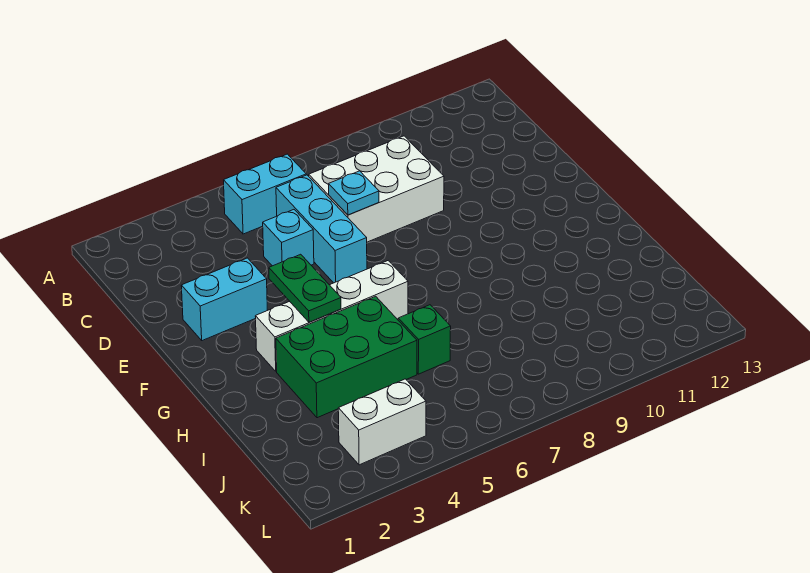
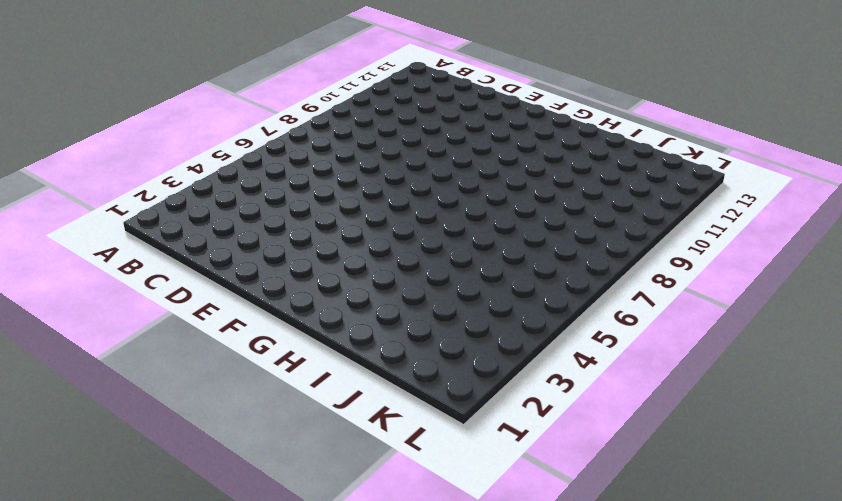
none -> cyan 1x2 brick [224,154,306,234]
none -> cyan 1x3 brick [276,175,367,283]

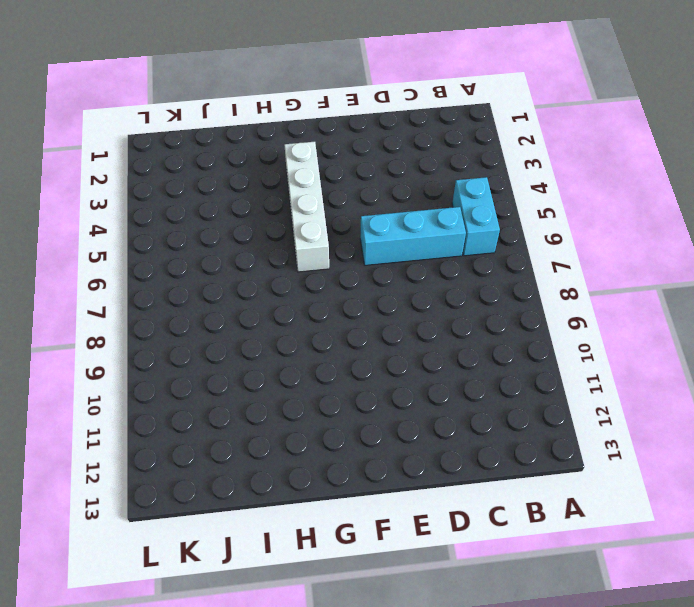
none -> white 2x3 brick [309,136,444,242]
none -> cyan 1x1 brick [263,210,314,266]

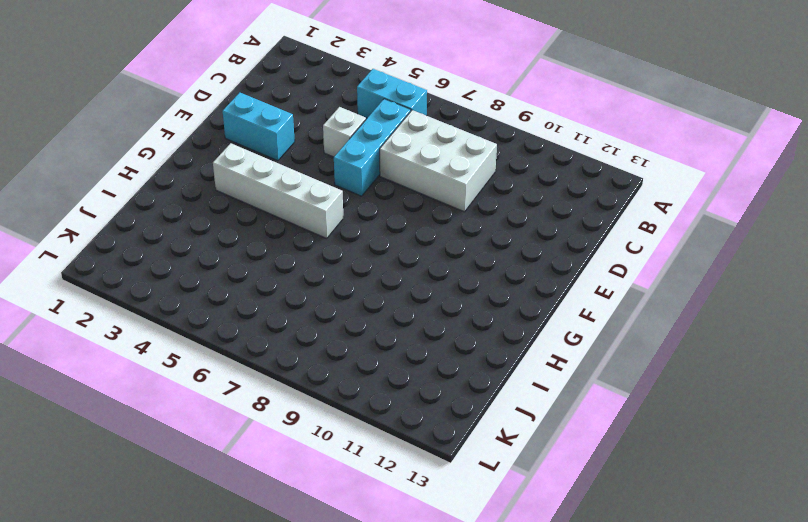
white 1x1 brick [323,107,366,157] -> cyan 1x1 brick [263,210,314,266]
none -> green 2x3 brick [276,296,417,418]
none -> green 1x1 brick [398,305,451,374]

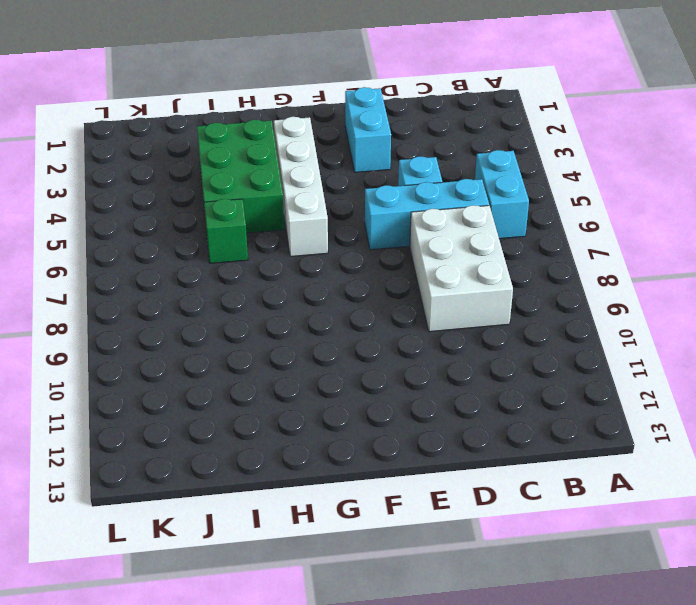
none -> white 1x2 brick [338,379,426,465]
none -> cyan 1x1 plate [329,171,379,215]

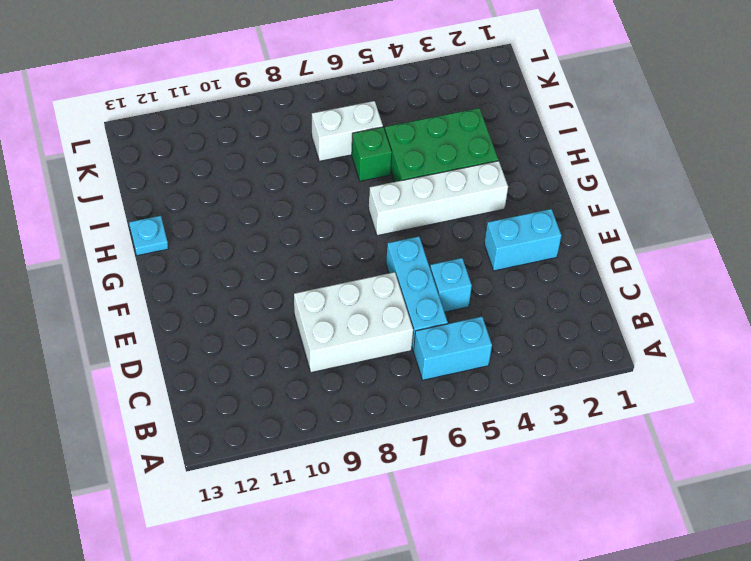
cyan 1x1 plate [129,216,168,256] -> cyan 1x1 plate moved to [329,171,379,215]
white 1x2 brick [312,101,383,161] -> white 1x2 brick moved to [338,379,426,465]
none -> green 1x2 plate [269,254,341,322]

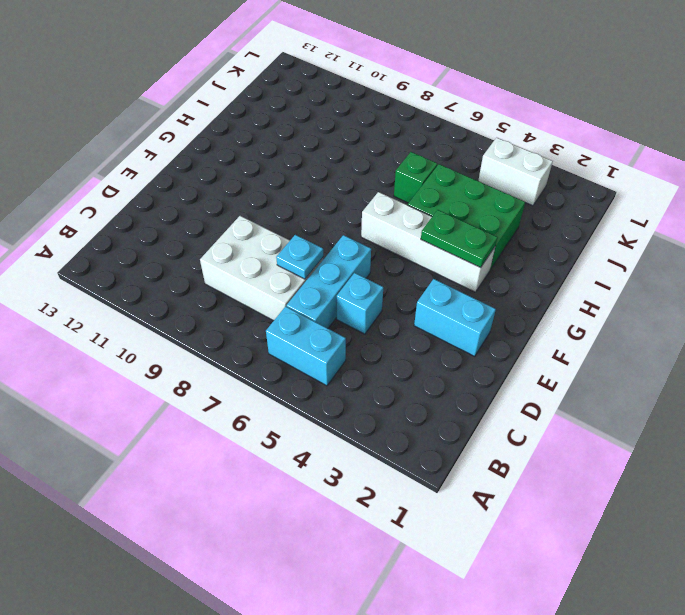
green 1x2 plate [421,210,497,268] -> green 1x2 plate turned to [269,254,341,322]

